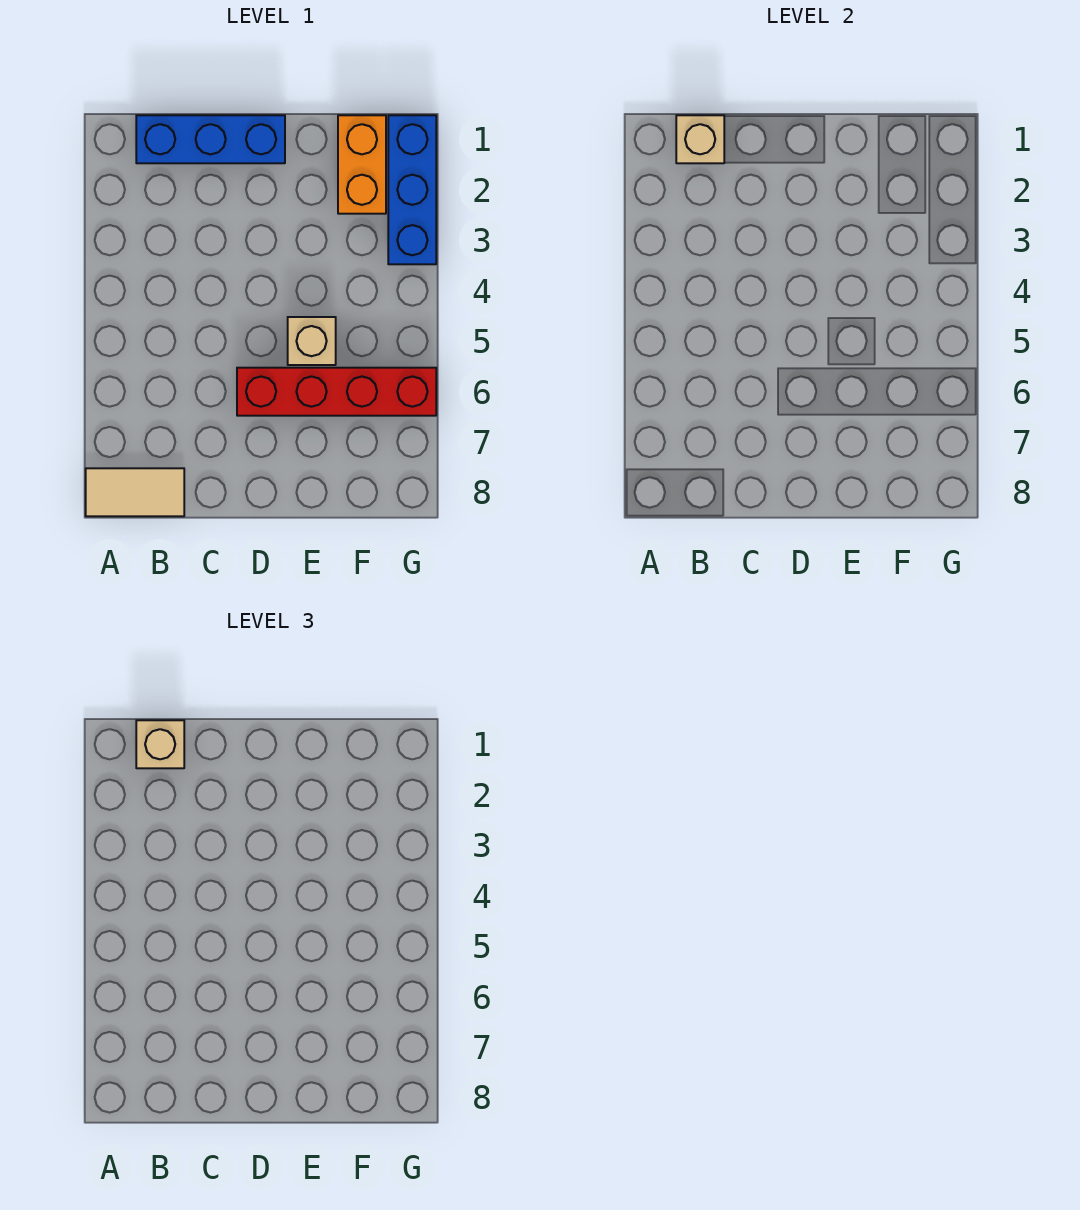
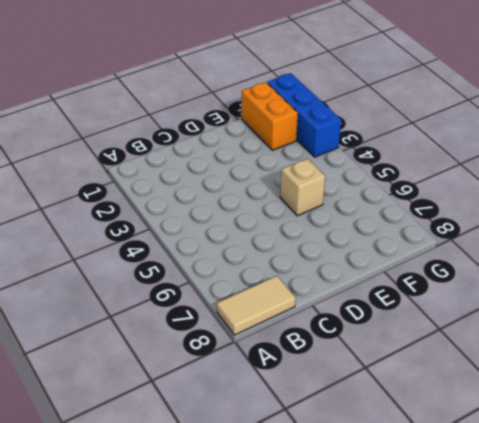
none -> blue 1x3 brick [136,115,285,163]
none -> red 1x4 brick [237,368,436,416]

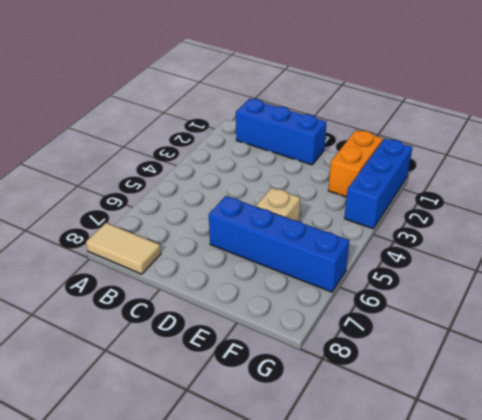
blue 1x4 brick [209,196,349,292] -> red 1x4 brick [237,368,436,416]
none -> tan 1x1 brick [676,115,724,163]
none -> tan 1x1 brick [136,720,184,768]

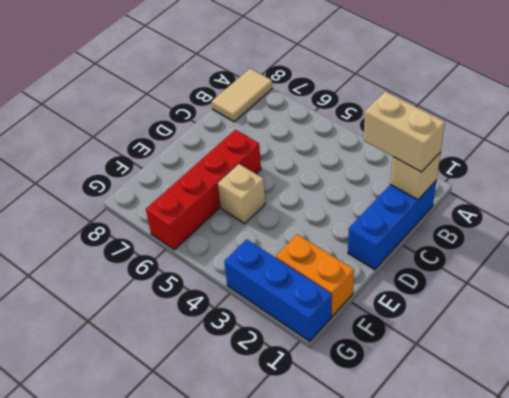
tan 1x2 brick [364,91,445,172] -> tan 1x1 brick [136,720,184,768]

